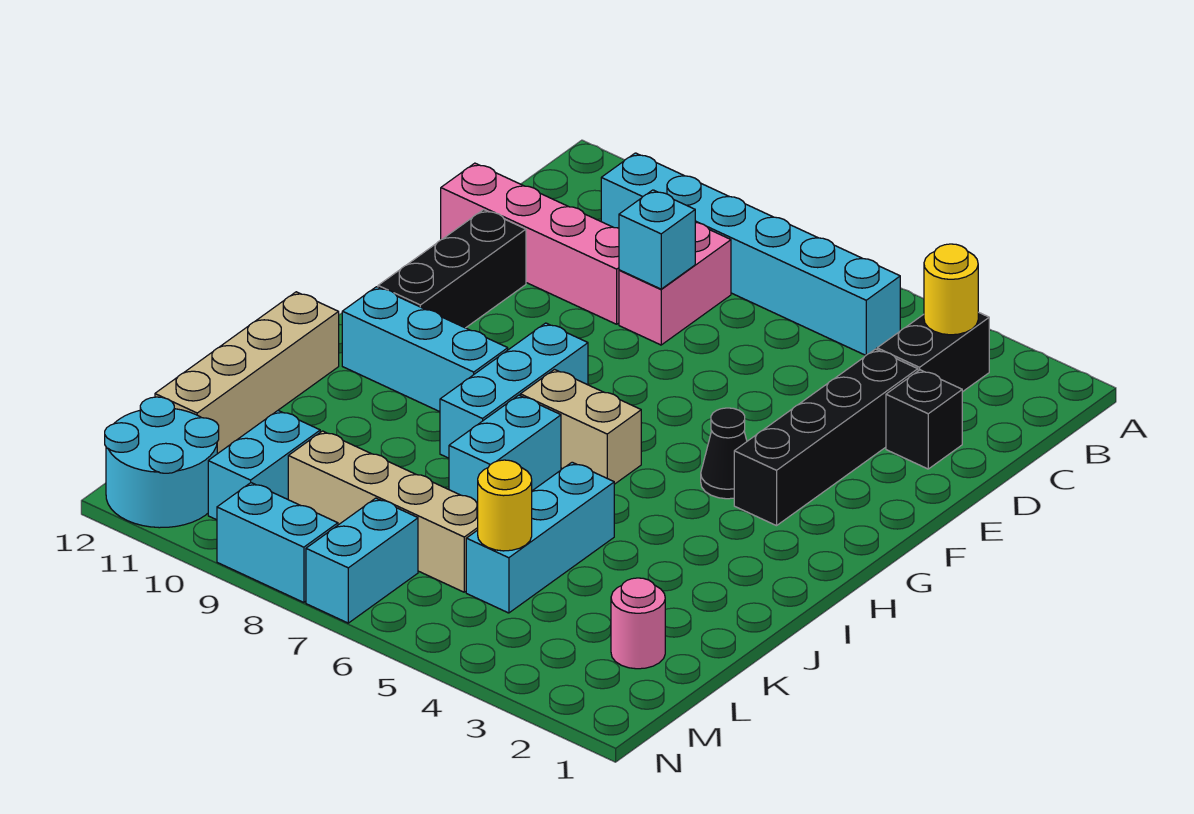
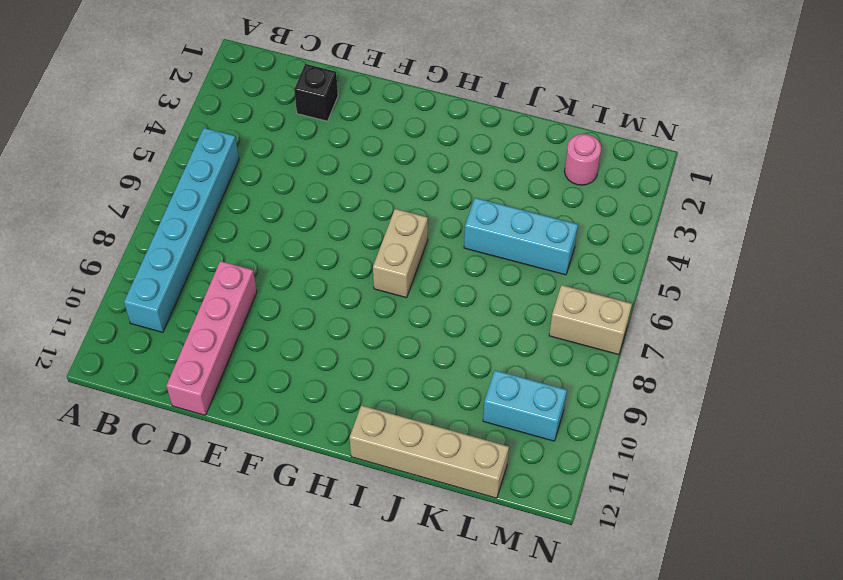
tan 1x2 brick [549,285,632,355] -> cyan 1x2 brick [306,498,418,623]
none -> black 1x2 brick [877,312,989,392]
none -> pink 1x2 brick [619,223,731,345]
none -> black 1x4 brick [734,349,918,526]

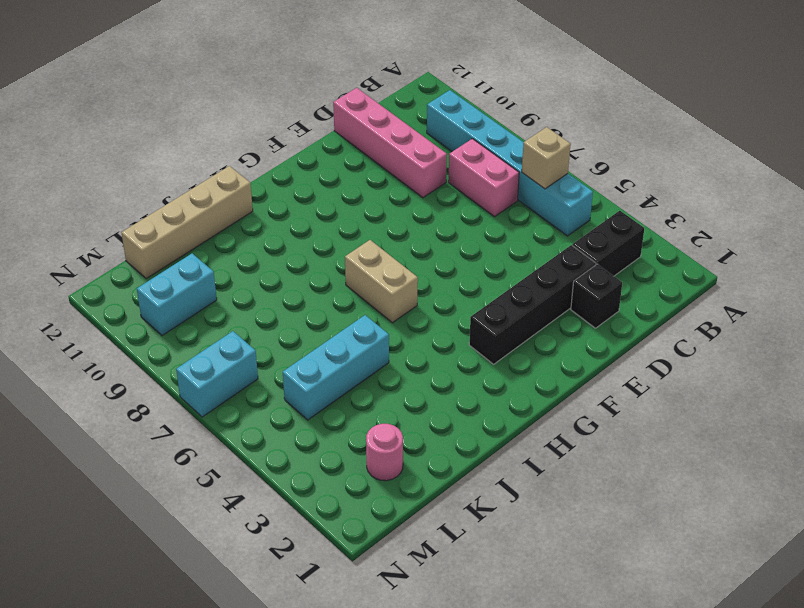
tan 1x1 brick [522,127,571,189] -> none
pink 1x2 brick [448,139,519,217] -> pink 1x2 brick turned to [619,223,731,345]
none -> black 1x3 brick [378,210,526,328]
none -> black 1x1 cone [701,408,747,499]
none -> cyan 1x3 brick [440,323,588,458]

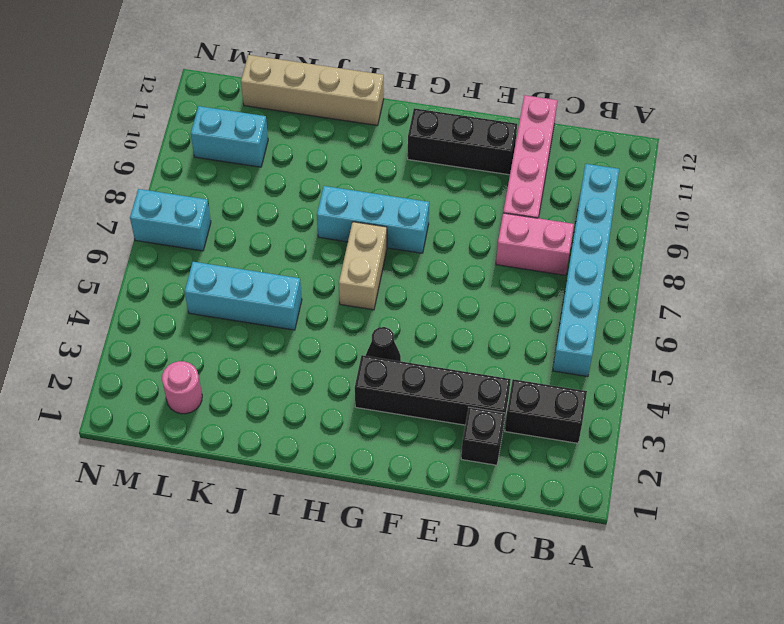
none -> cyan 1x3 brick [342,287,508,412]
none -> cyan 1x2 brick [449,395,561,503]
none -> tan 1x4 brick [288,431,478,592]

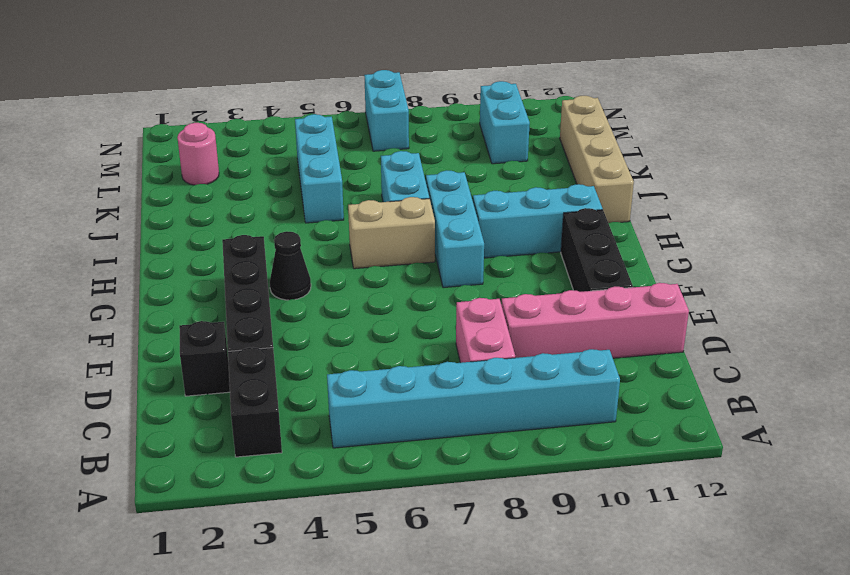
none -> tan 1x4 brick [288,431,478,592]
none -> cyan 2x2 round brick [105,397,219,528]
none -> cyan 1x2 brick [217,483,338,602]

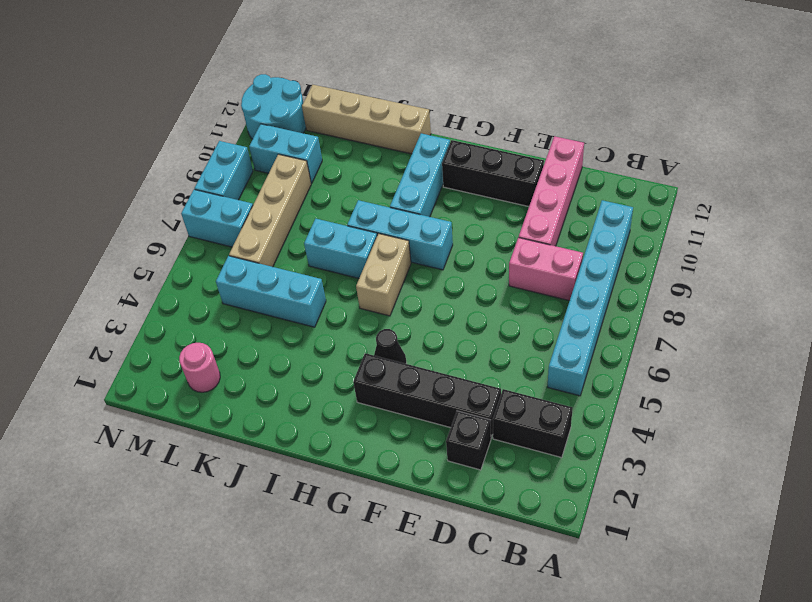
none -> yellow 1x1 round brick [924,244,978,335]
none -> cyan 1x1 brick [619,190,695,289]
none -> yellow 1x1 round brick [478,460,532,551]

